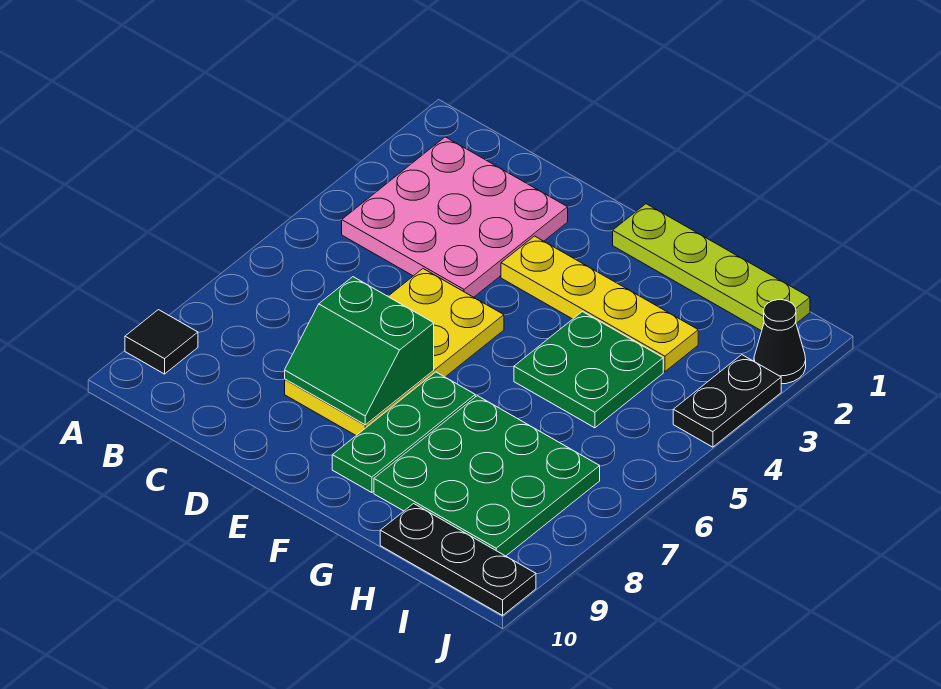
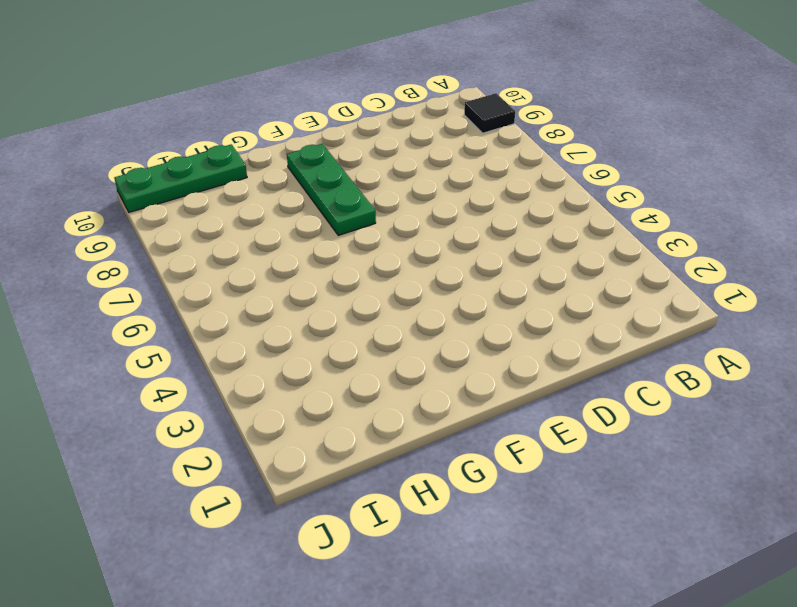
green 1x3 plate [115,144,247,212] -> black 1x3 plate [380,504,536,615]
none -> pink 3x3 plate [342,137,568,297]
none -> yellow 2x4 plate [285,269,504,435]
none -> yellow 1x4 plate [501,236,698,372]

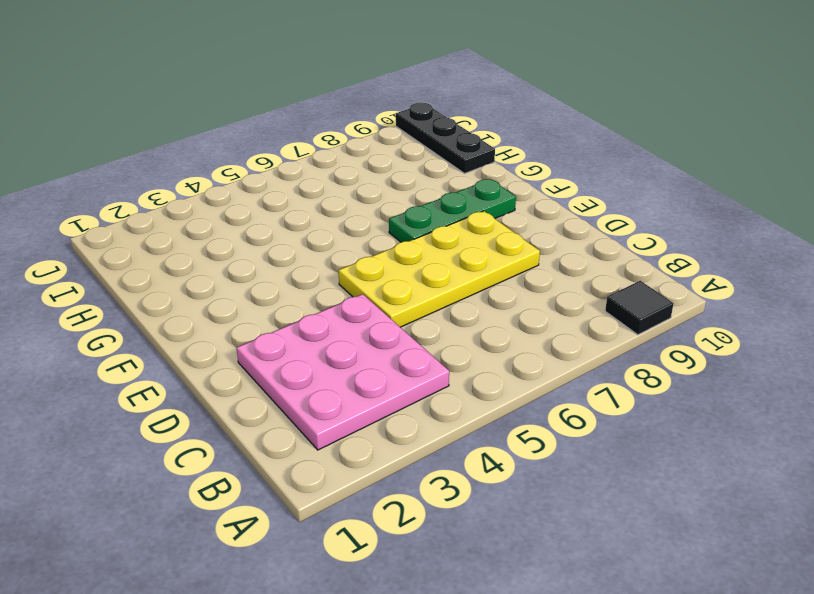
none -> yellow 1x4 plate [501,236,698,372]
none -> lime 1x4 plate [613,204,810,331]
none -> green 2x2 plate [514,312,663,428]

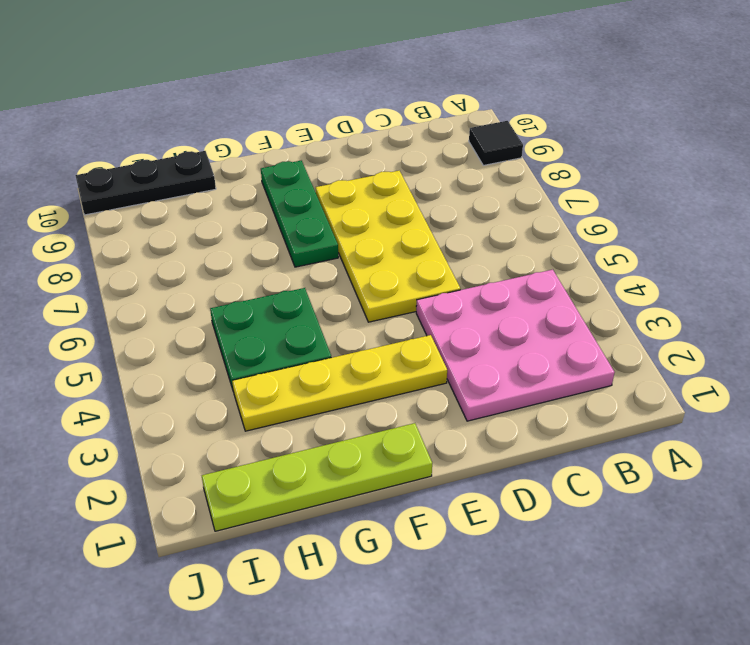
none -> green 3x3 plate [374,396,600,556]
none -> black 1x1 cone [754,300,806,384]
none -> black 1x2 plate [673,355,781,447]

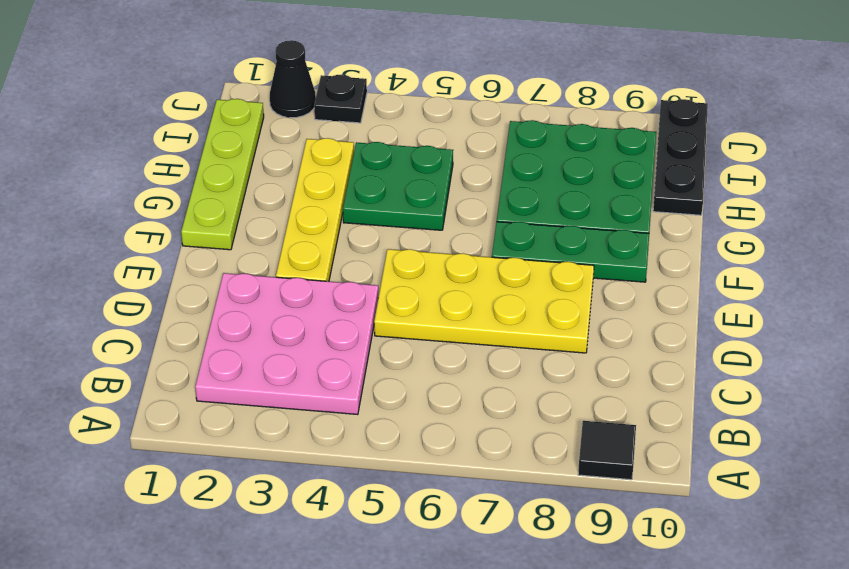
black 1x1 plate [314,75,367,123] -> black 1x2 plate [673,355,781,447]
none -> green 2x2 slope [285,277,434,425]

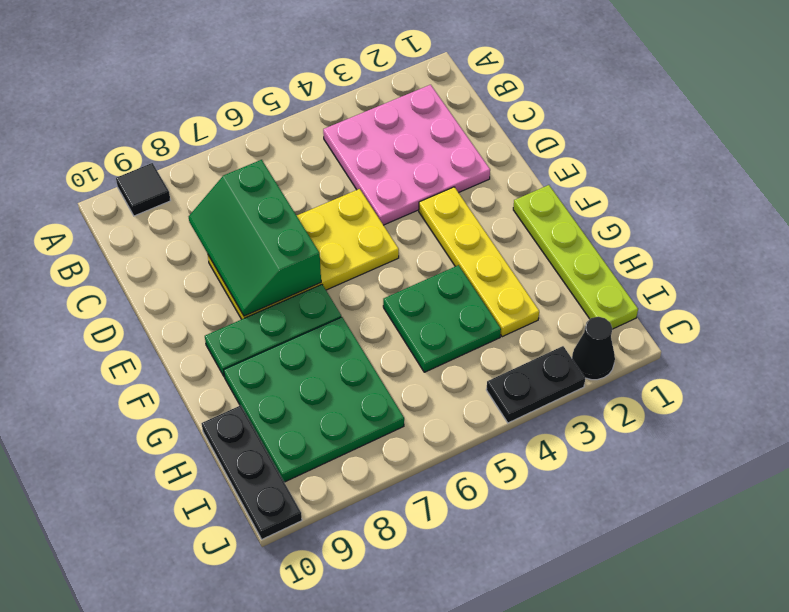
green 2x3 slope [189,160,321,316] -> green 2x2 slope [285,277,434,425]

